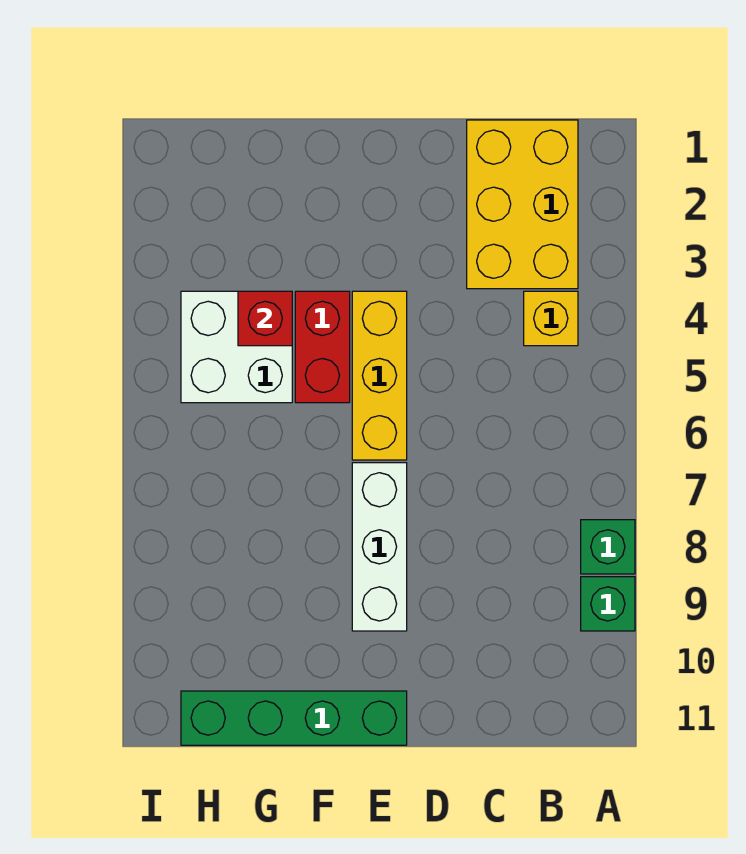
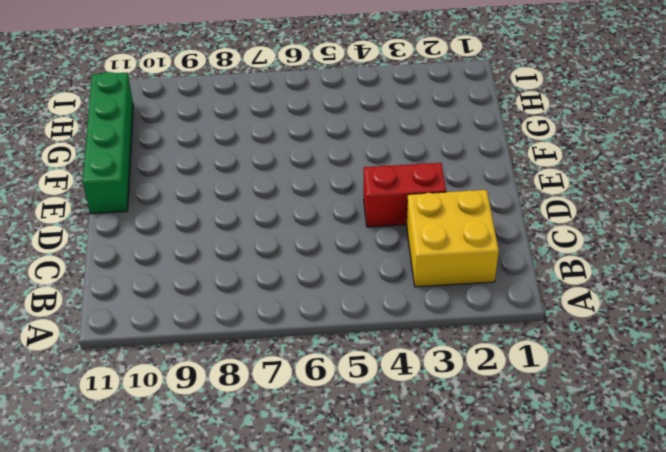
yellow 2x2 brick [406,190,499,287] -> yellow 2x3 brick [467,120,578,289]
red 1x2 brick [364,163,446,227] -> red 1x2 brick moved to [295,291,350,403]
none -> green 1x1 brick [581,520,635,574]
none -> green 1x1 brick [581,577,635,631]

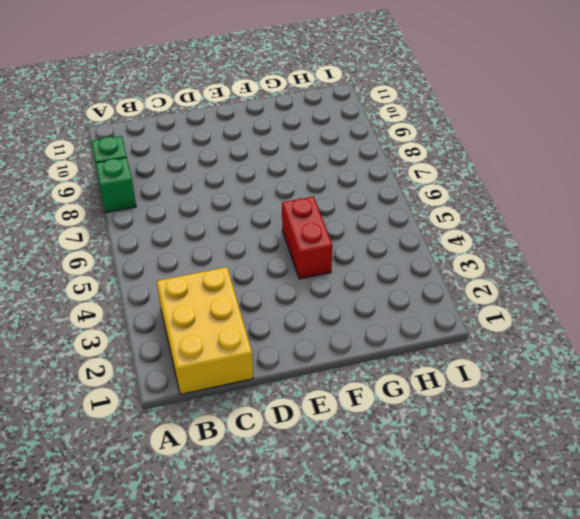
none -> yellow 1x1 brick [524,291,578,346]
none -> yellow 1x3 brick [352,291,407,460]

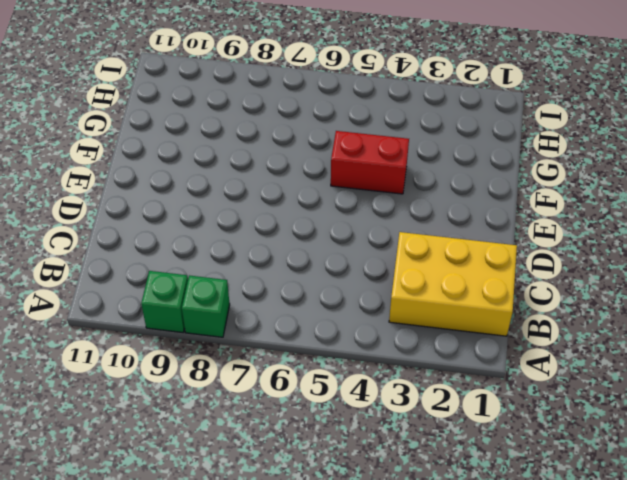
none -> yellow 1x1 brick [524,291,578,346]
none -> yellow 1x3 brick [352,291,407,460]

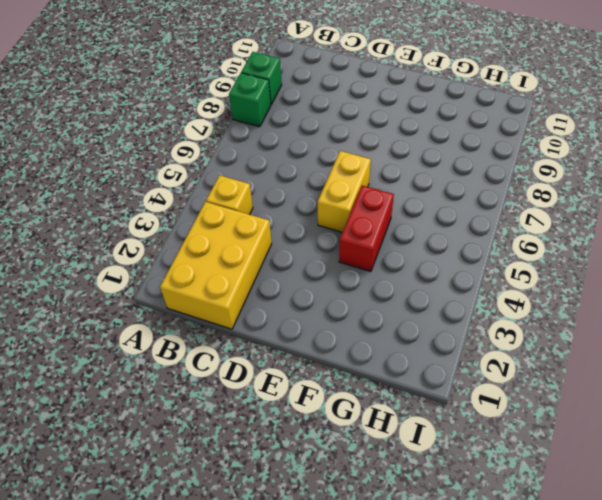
yellow 1x2 brick [318,151,371,232] -> yellow 1x3 brick [352,291,407,460]
none -> white 1x3 brick [352,463,407,631]
none -> green 1x4 brick [181,691,407,745]

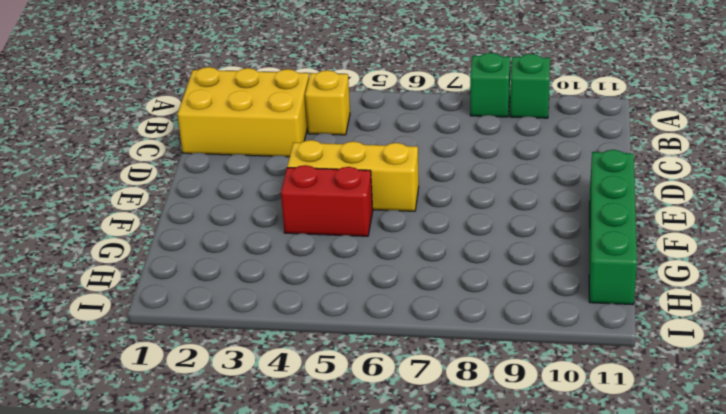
none -> white 1x3 brick [352,463,407,631]
none -> white 2x2 brick [181,291,292,403]

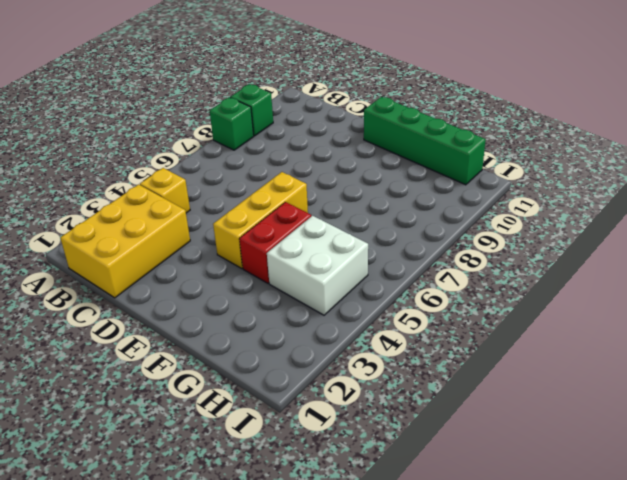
none -> white 1x3 brick [352,463,407,631]
none -> red 1x1 brick [238,291,292,346]

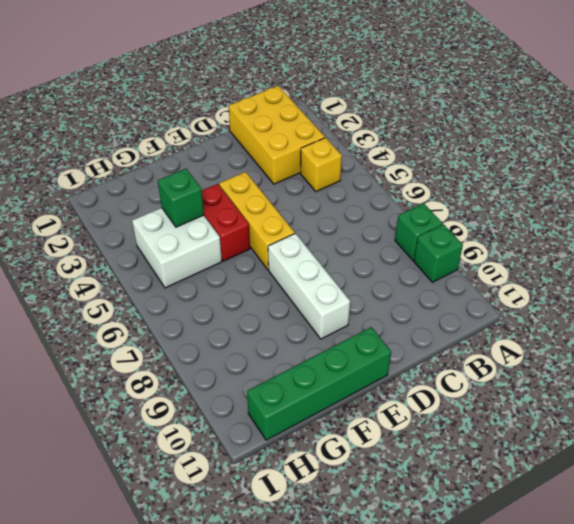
green 1x1 brick [158,169,204,227] -> red 1x1 brick [238,291,292,346]

